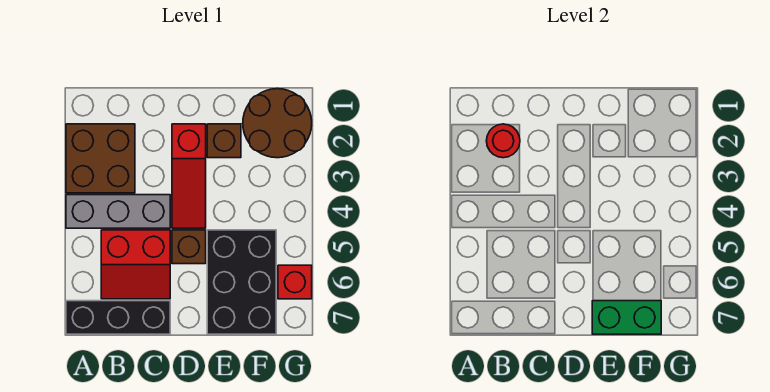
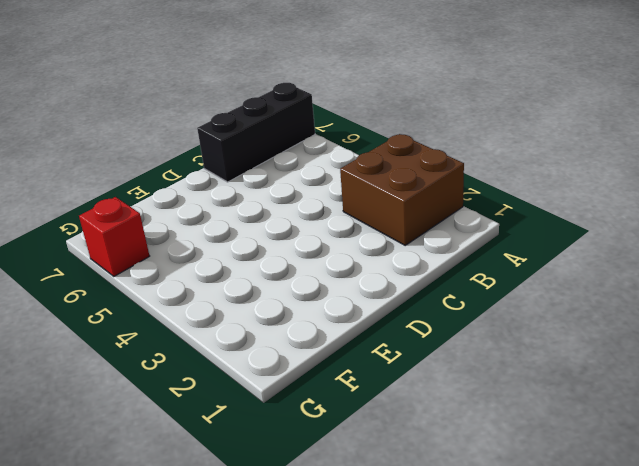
none -> grey 1x3 brick [66,195,170,228]
none -> red 2x2 slope [101,230,170,299]
none -> red 1x3 slope [172,124,206,228]

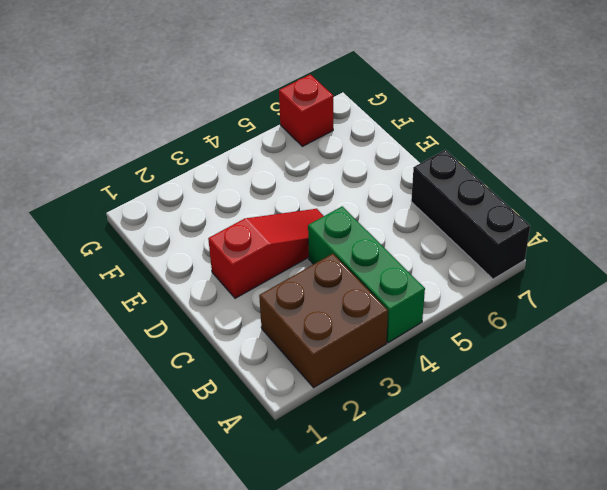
green 1x3 brick [308,206,425,343] -> grey 1x3 brick [66,195,170,228]
none -> red 2x2 slope [101,230,170,299]
none -> brown 1x1 brick [172,230,206,264]
none -> brown 1x1 brick [207,124,241,158]

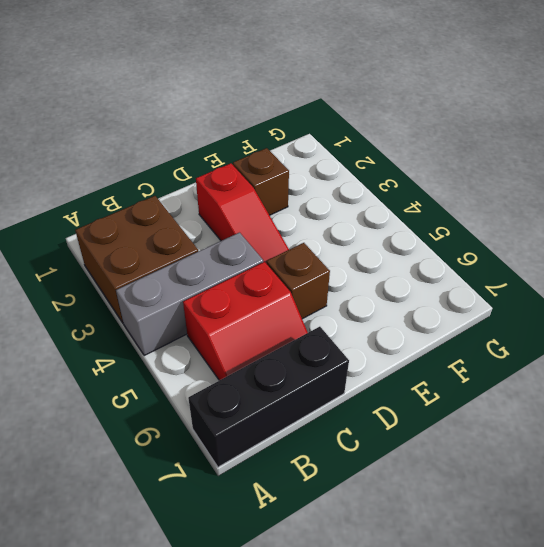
none -> black 2x3 brick [207,230,276,334]
none -> brown 2x2 round brick [243,89,312,158]
none -> red 1x1 brick [278,265,312,299]

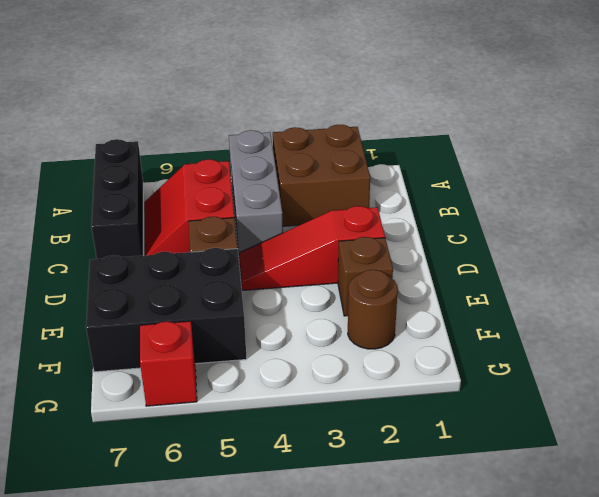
brown 1x1 round brick [348,270,398,349] -> brown 2x2 round brick [243,89,312,158]
none -> red 1x1 round brick [486,124,520,158]
none -> green 1x2 brick [592,301,661,334]

